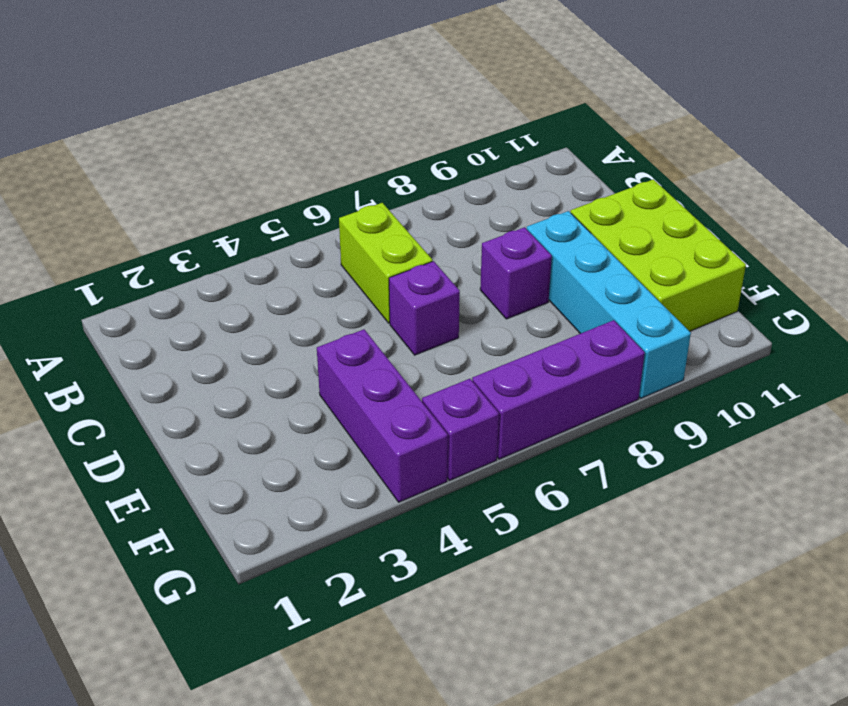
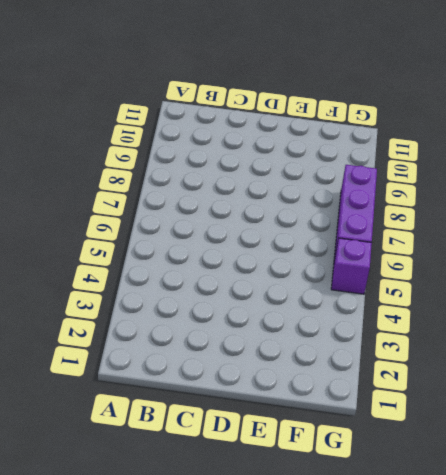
none -> lime 1x2 brick [339,203,432,323]
none -> purple 1x1 brick [389,261,460,355]

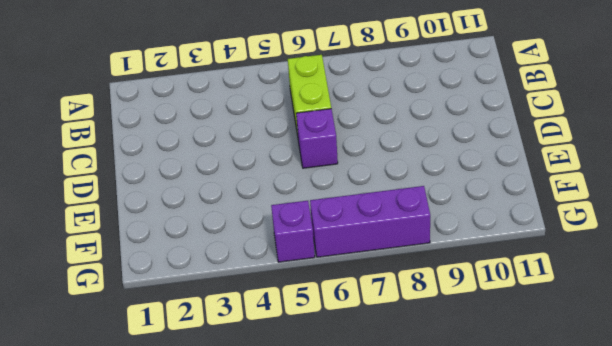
none -> purple 1x1 brick [480,227,552,319]
none -> cyan 1x4 brick [527,211,691,398]

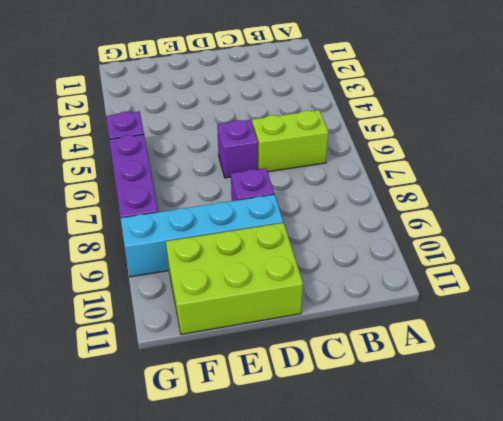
none -> purple 1x3 brick [317,329,448,502]

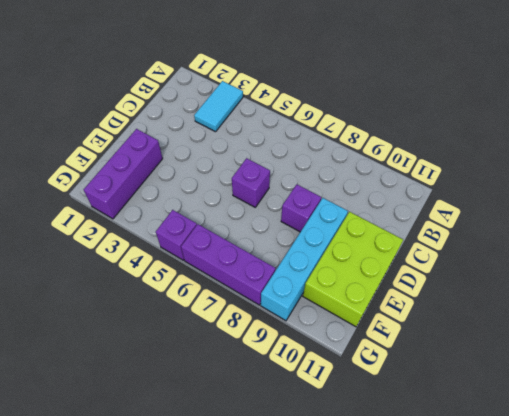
cyan 1x2 tile [194,81,243,132] -> none
purple 1x3 brick [83,129,163,219] -> purple 1x3 brick moved to [317,329,448,502]
none -> lime 1x2 brick [339,203,432,323]

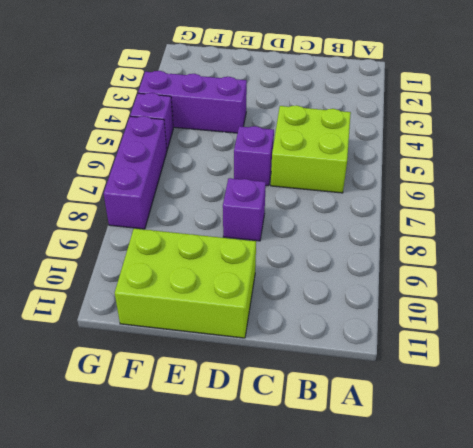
lime 2x2 brick [271,105,351,193] -> lime 1x2 brick [339,203,432,323]
none -> cyan 1x4 brick [527,211,691,398]

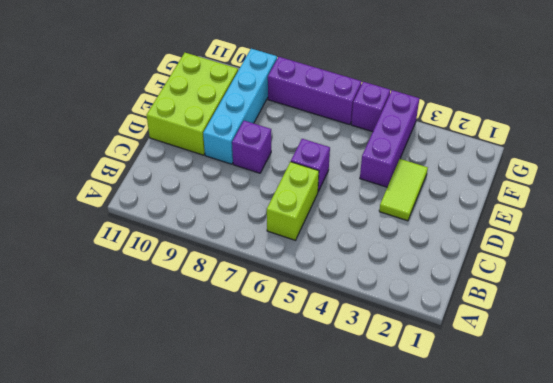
lime 1x2 tile [379,159,428,221] -> none

